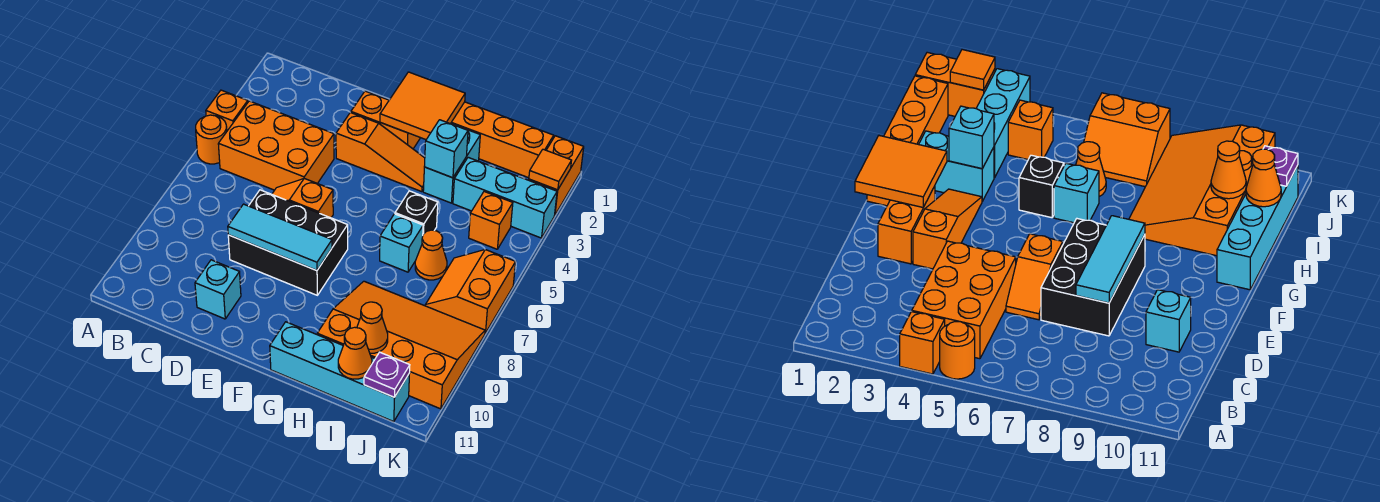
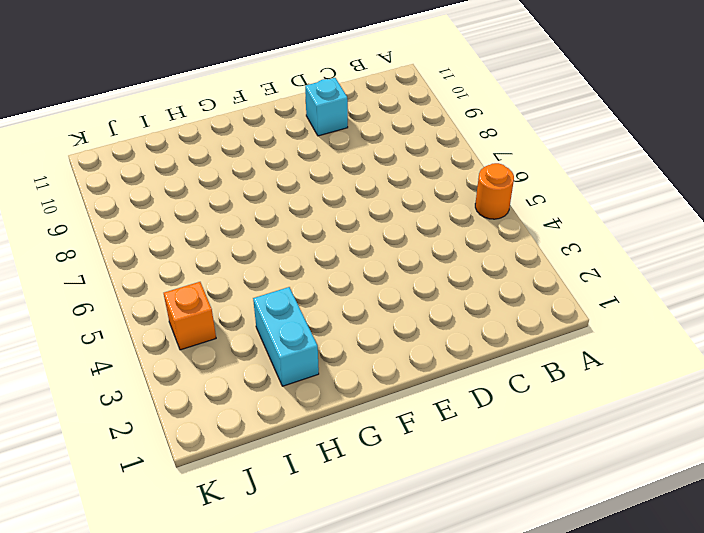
none -> orange 1x1 brick [206,90,248,131]
none -> orange 2x3 brick [218,101,334,190]
none -> orange 1x2 slope [272,178,333,218]

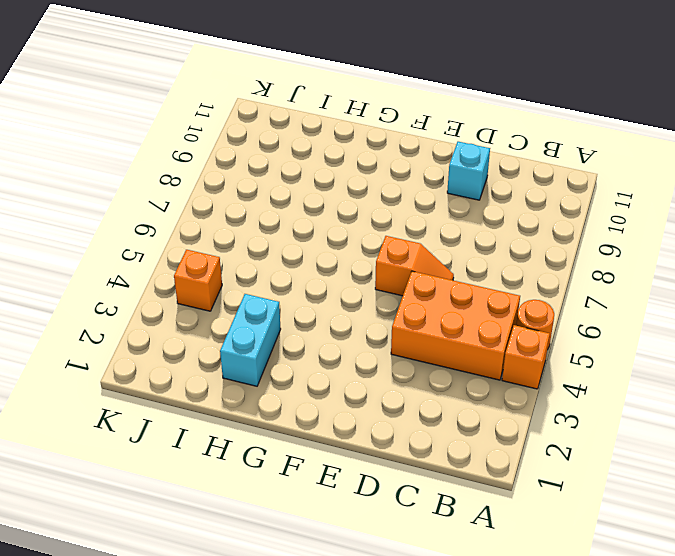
none -> black 2x3 brick [228,190,348,295]
none -> orange 1x2 brick [351,91,420,149]
none -> orange 1x3 slope [336,113,425,192]

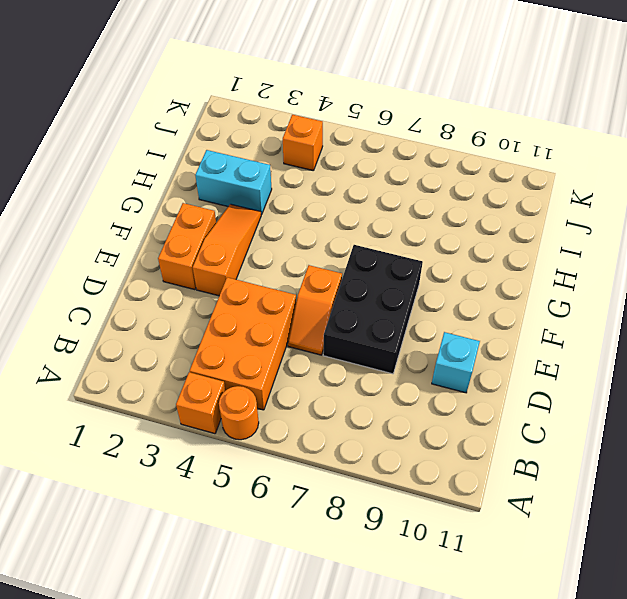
none -> orange 1x4 brick [451,102,554,178]
none -> cyan 1x4 brick [270,322,410,422]
none -> black 1x1 brick [395,191,438,234]

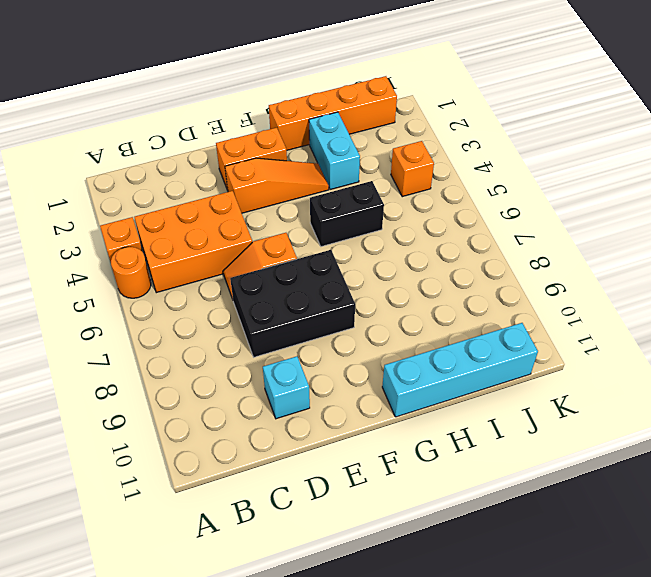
black 1x2 brick [310,181,384,247] -> black 1x1 brick [395,191,438,234]
none -> cyan 1x1 brick [380,214,423,272]
none -> orange 3x4 slope [317,281,485,409]
none -> cyan 1x3 brick [453,157,557,238]

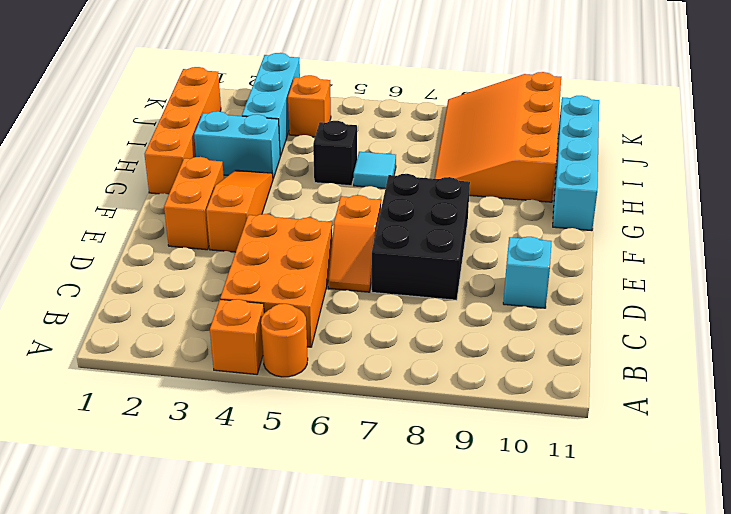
cyan 1x1 tile [354,152,396,188] -> cyan 1x1 brick [380,214,423,272]
none -> orange 1x1 cone [415,230,447,280]
none -> orange 2x2 slope [425,250,516,333]
none -> orange 1x2 brick [529,136,584,215]

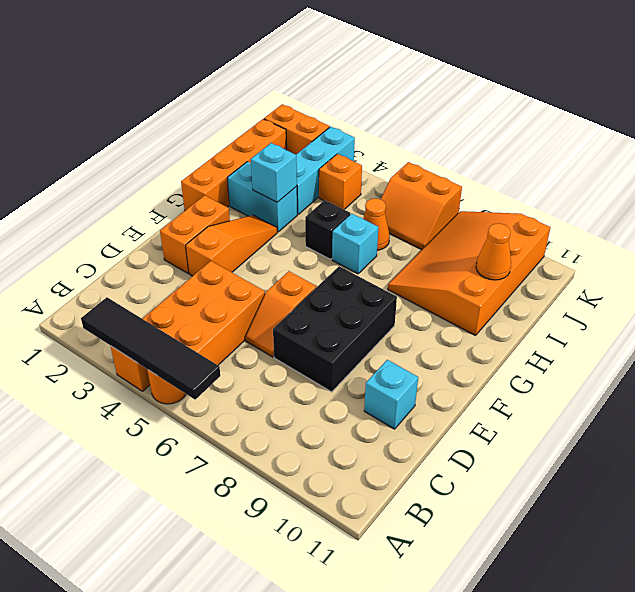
black 1x4 tile [81,297,220,399] -> none
none -> cyan 1x4 brick [270,322,410,422]
none -> cyan 1x3 tile [228,204,332,270]
none -> orange 2x2 tile [380,72,465,140]

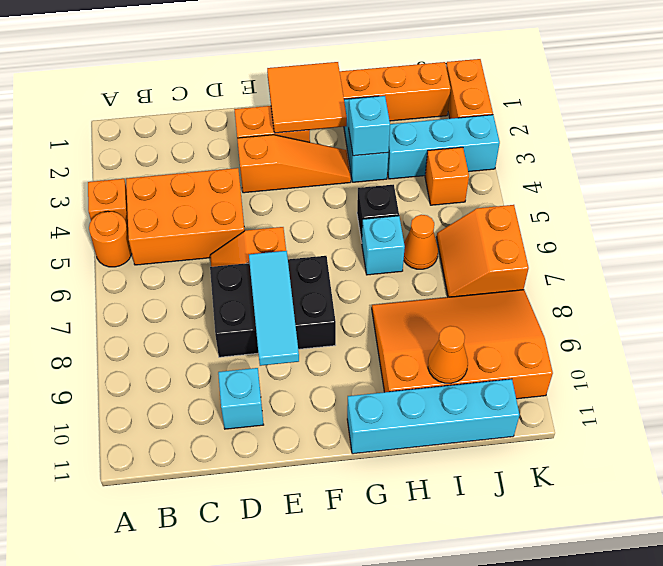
cyan 1x3 tile [249,251,299,366] -> cyan 1x3 tile turned to [228,204,332,270]
none -> orange 1x1 cone [338,327,372,379]
none -> purple 1x1 plate [364,352,410,397]
none -> orange 1x1 tile [529,149,572,190]

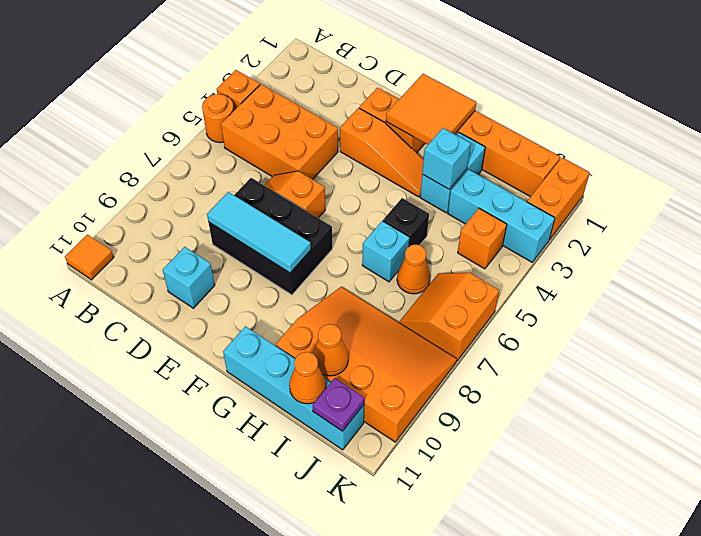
orange 1x1 tile [65,235,114,280] -> orange 1x1 tile moved to [529,149,572,190]

